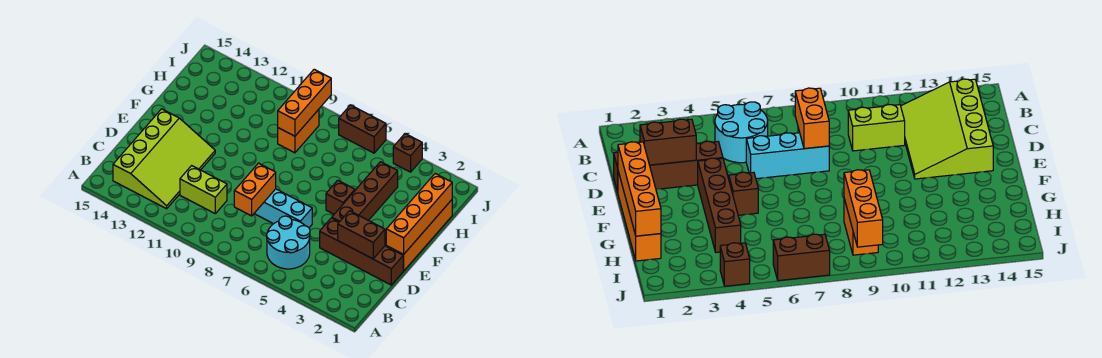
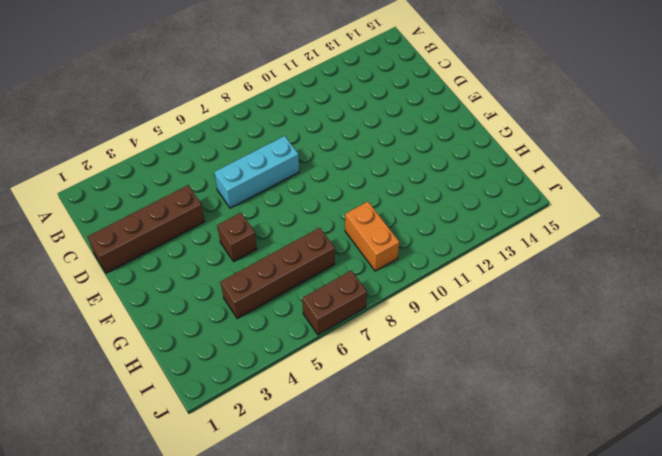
brown 1x4 brick [221,228,335,319] -> brown 1x4 brick turned to [332,162,398,222]
none -> cyan 2x2 round brick [267,216,310,269]
none -> lime 3x4 slope [113,109,215,209]
none -> lime 1x2 brick [180,166,227,213]

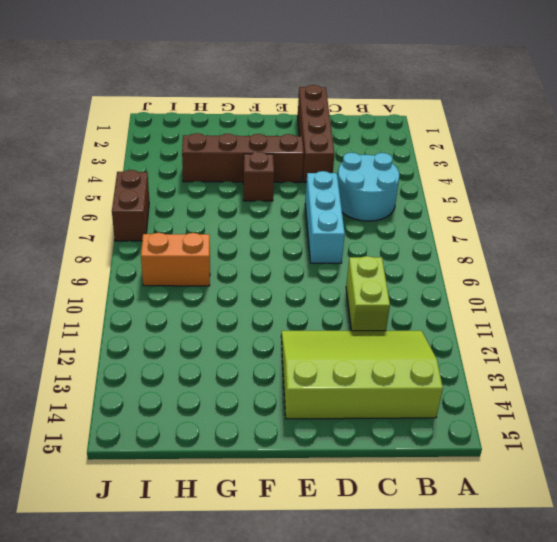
none -> orange 1x4 brick [386,200,452,271]
none -> brown 1x1 brick [393,134,422,172]
none -> orange 1x2 brick [234,163,276,216]

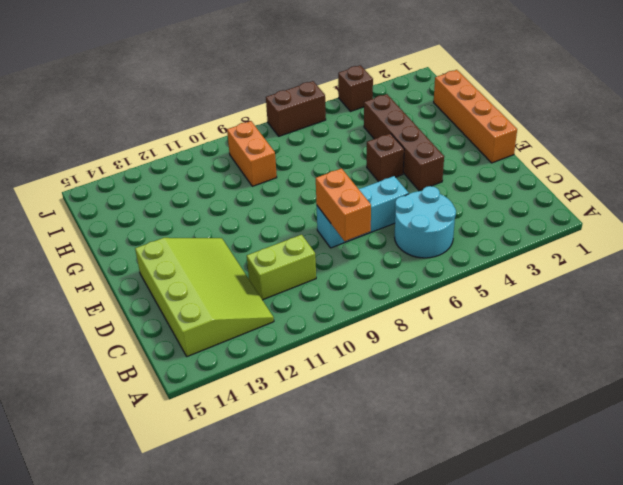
none -> brown 1x4 brick [320,218,403,285]
none -> brown 1x2 brick [338,211,385,259]
none -> orange 1x4 brick [386,174,452,254]

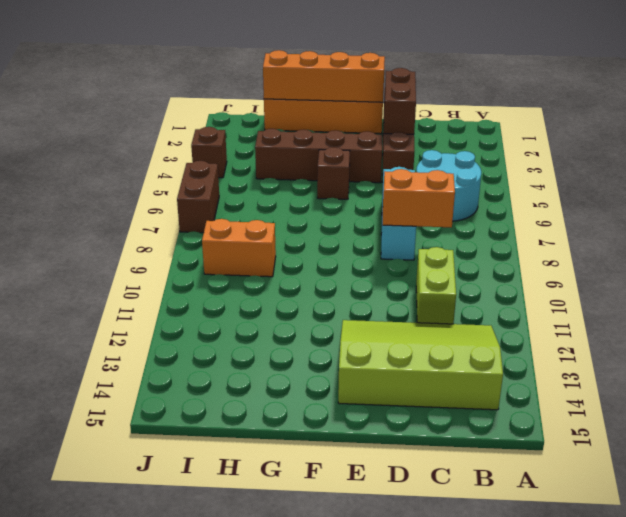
none -> orange 1x3 brick [278,69,331,136]

